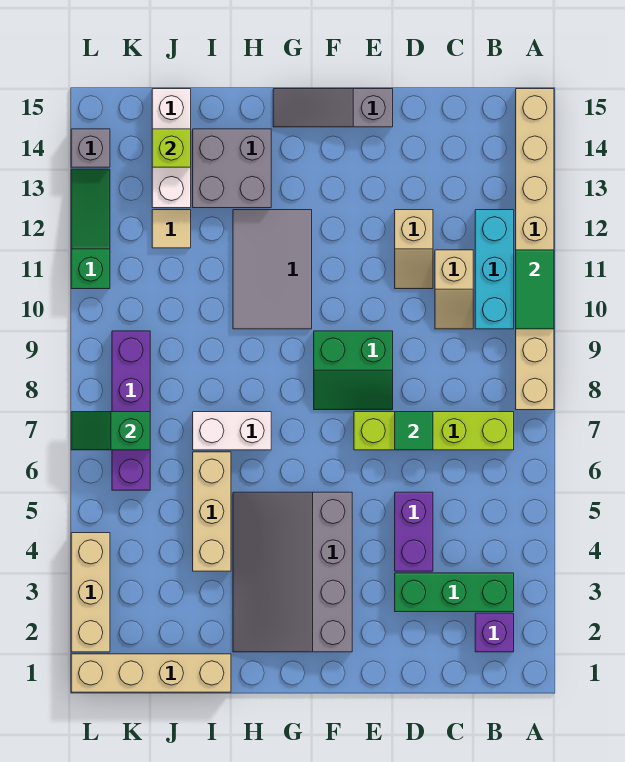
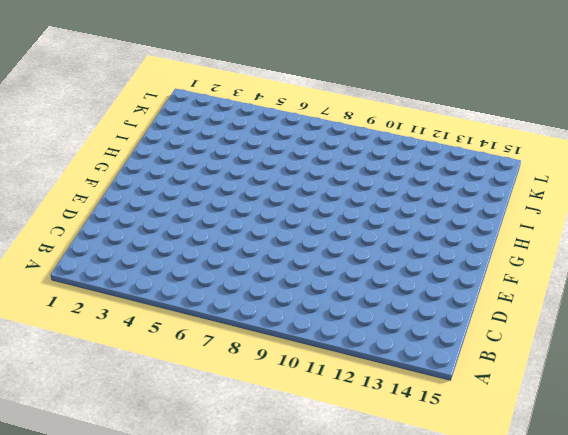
none -> tan 1x8 brick [516,89,554,410]
none -> purple 1x1 brick [475,613,514,652]
none -> green 1x3 brick [395,573,514,612]

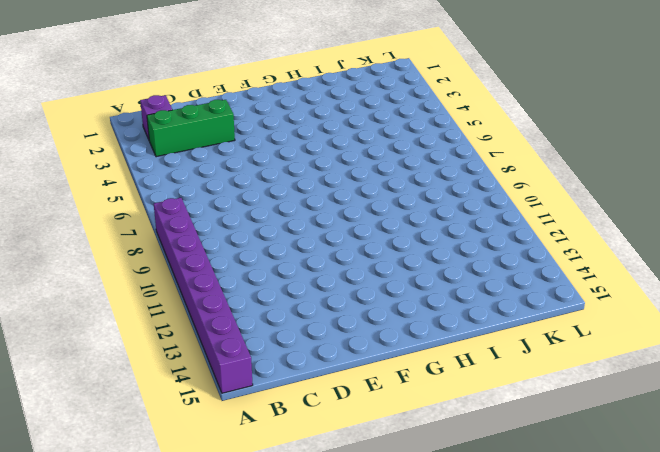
purple 1x8 brick [154,198,253,393] -> tan 1x8 brick [516,89,554,410]
none -> lime 1x4 brick [354,412,514,450]
none -> cyan 1x3 brick [475,210,514,329]
none -> tan 1x2 slope [435,250,473,329]

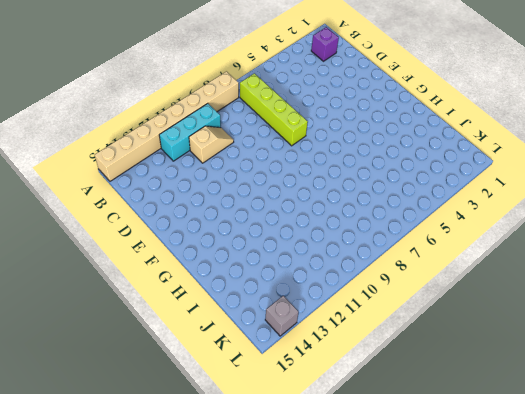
none -> green 1x3 brick [395,573,514,612]
none -> purple 1x2 brick [395,492,433,571]
none -> tan 1x2 slope [395,210,433,289]

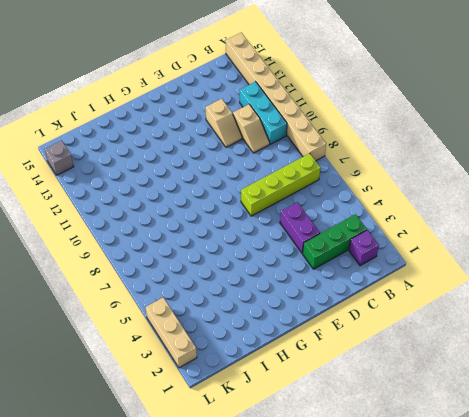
none -> green 2x2 slope [314,331,393,410]
none -> grey 1x3 slope [273,89,393,127]
none -> grey 3x4 slope [233,492,352,652]

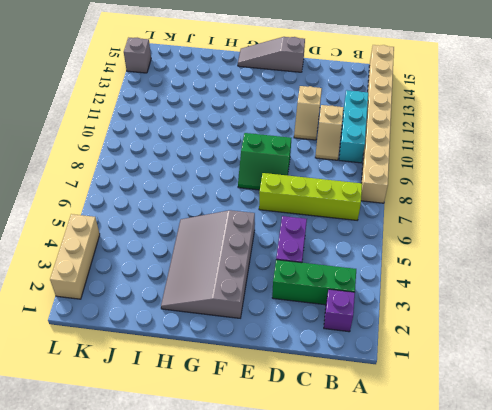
none -> grey 2x3 tile [233,210,312,329]
none -> white 1x2 brick [193,412,271,450]
none -> grey 2x2 brick [193,129,271,208]

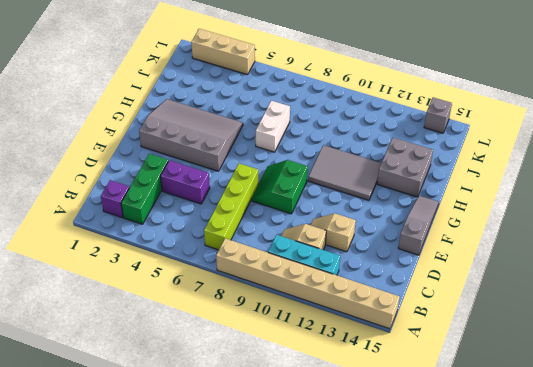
none -> tan 1x4 brick [71,654,231,692]
none -> tan 1x3 brick [193,452,231,571]
none -> tan 1x1 tile [152,210,191,248]

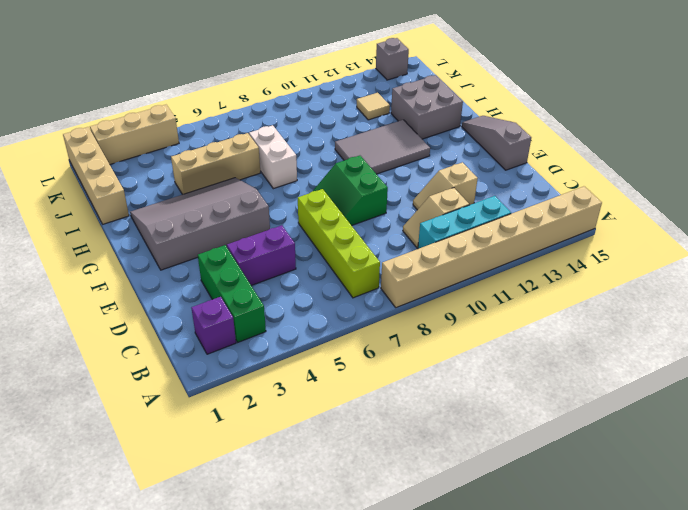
none -> white 1x3 brick [152,89,191,208]
none -> purple 1x4 brick [112,331,150,490]
none -> green 1x3 slope [71,169,110,289]

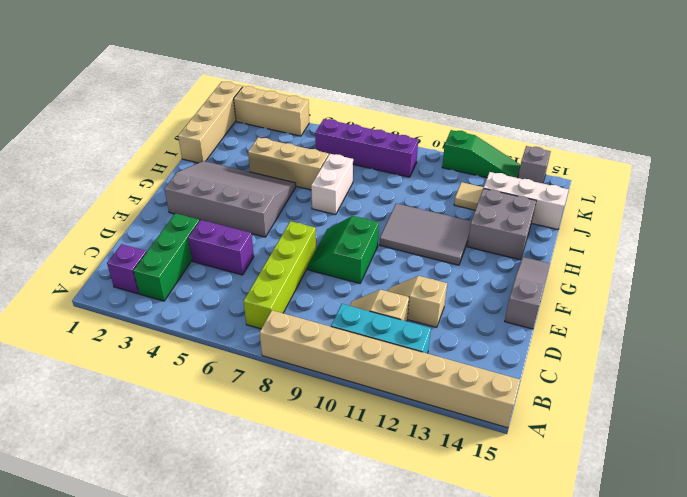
none -> green 1x2 tile [516,250,554,329]
none -> green 1x1 tile [395,412,433,450]
none -> lime 1x1 brick [152,129,191,167]

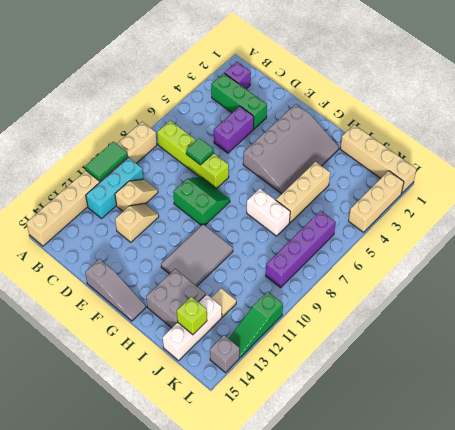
none -> green 1x2 slope [71,412,150,450]

